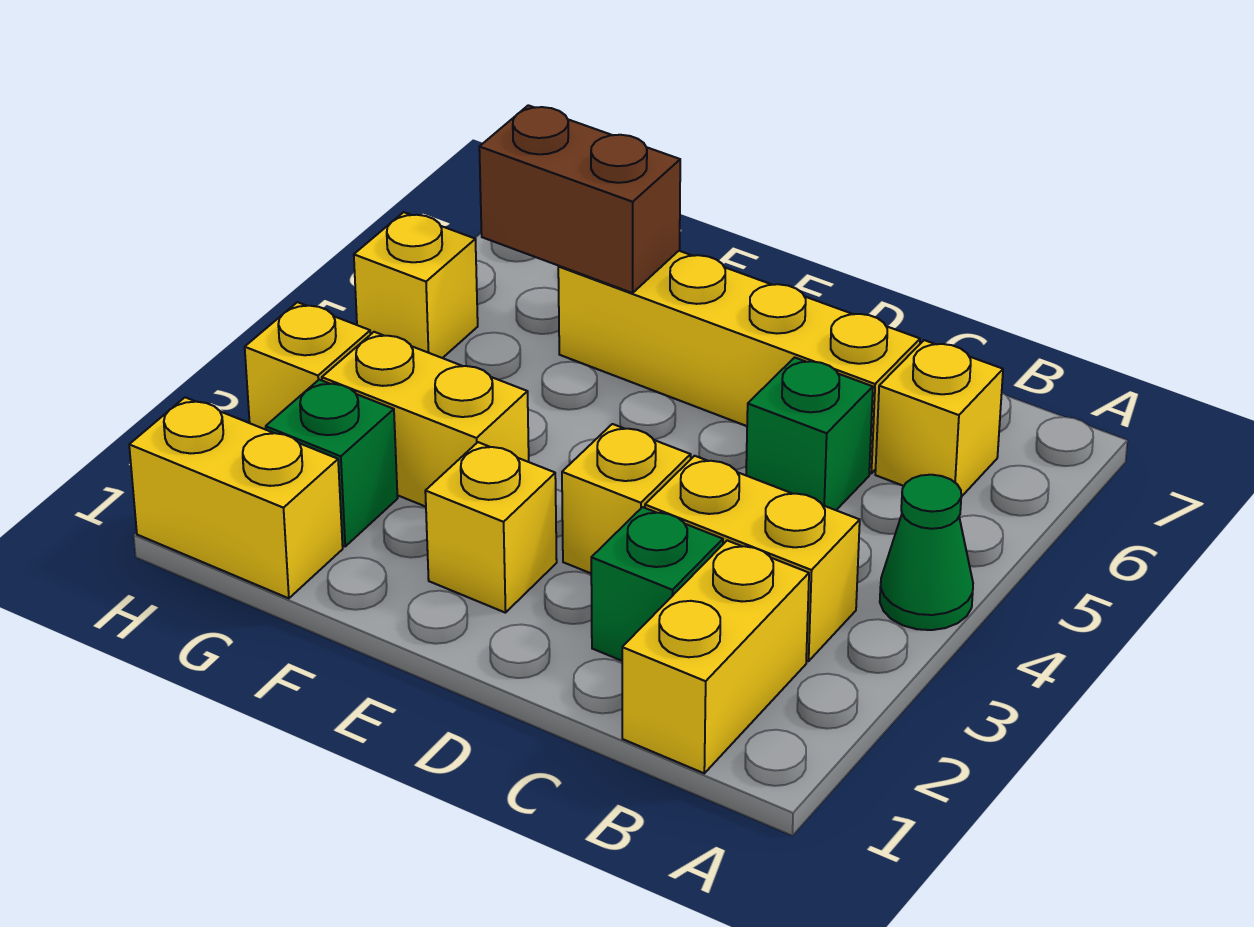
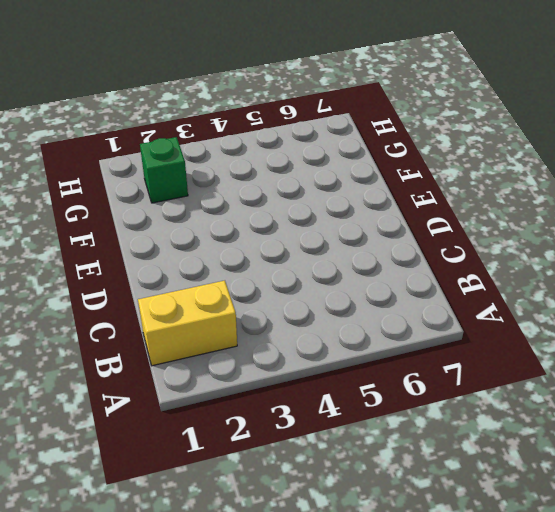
none -> green 1x1 cone [880,475,973,630]
none -> yellow 1x2 brick [645,456,860,661]
none -> yellow 1x1 brick [875,340,1003,497]

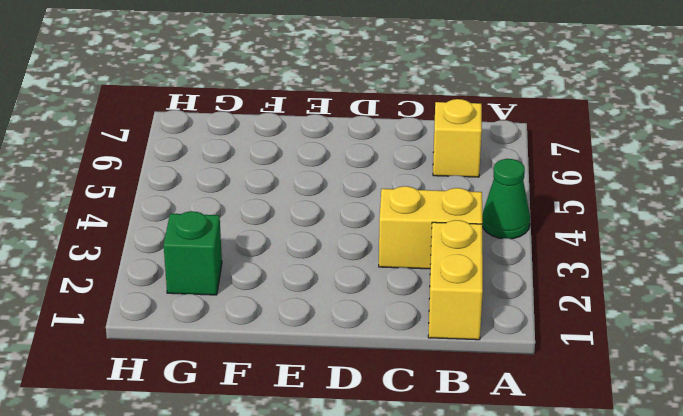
none -> green 1x1 brick [591,507,723,661]
none -> green 1x1 brick [746,357,873,510]
none -> yellow 1x4 brick [558,251,920,473]

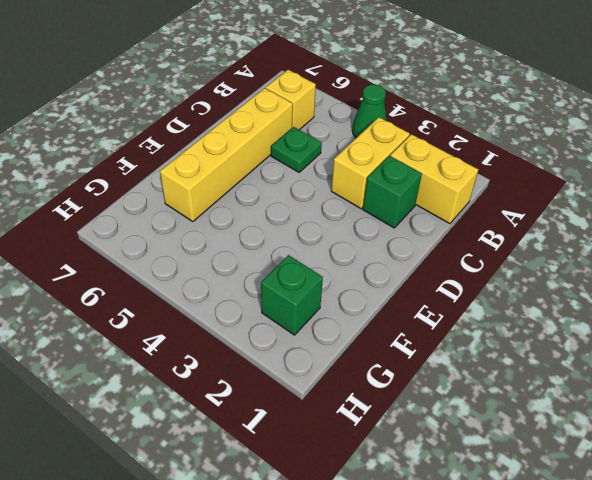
green 1x1 plate [271,127,322,172] -> green 1x1 brick [746,357,873,510]
none -> yellow 1x1 brick [562,424,691,573]
none -> yellow 1x1 brick [425,442,557,613]
none -> yellow 1x2 brick [322,332,529,507]

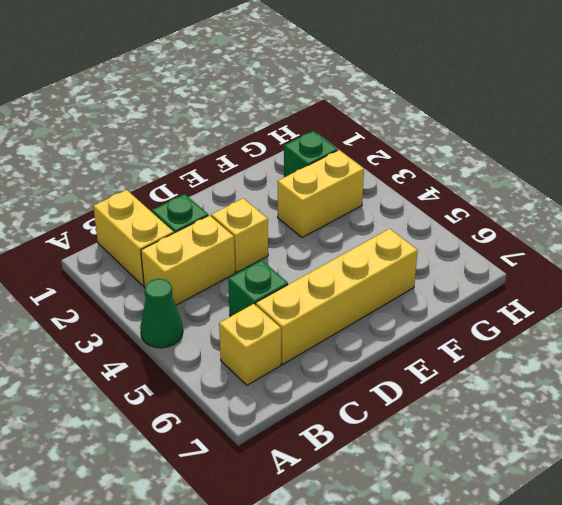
none -> yellow 1x1 brick [425,442,557,613]
none -> yellow 1x2 brick [129,397,343,598]
none -> yellow 1x1 brick [245,302,370,429]

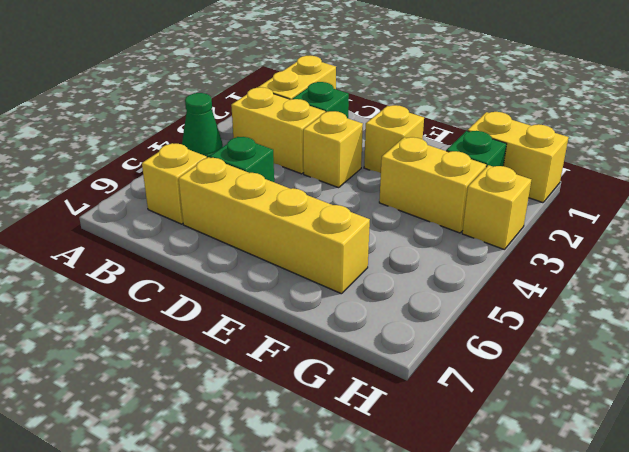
none -> yellow 1x1 brick [354,212,478,358]
none -> brown 1x2 brick [479,105,680,293]

